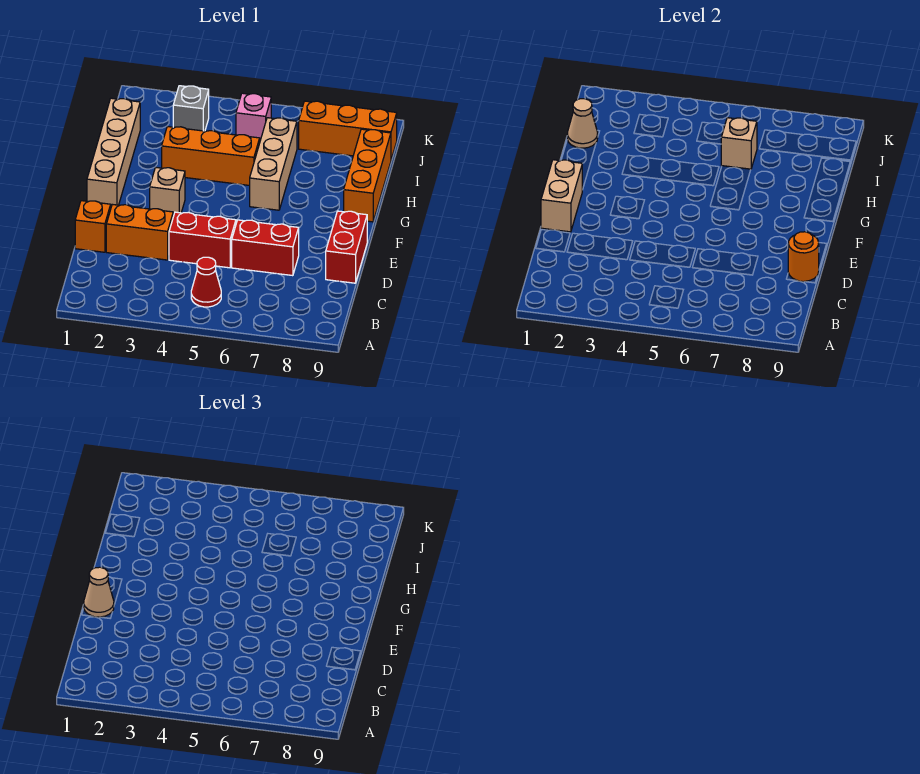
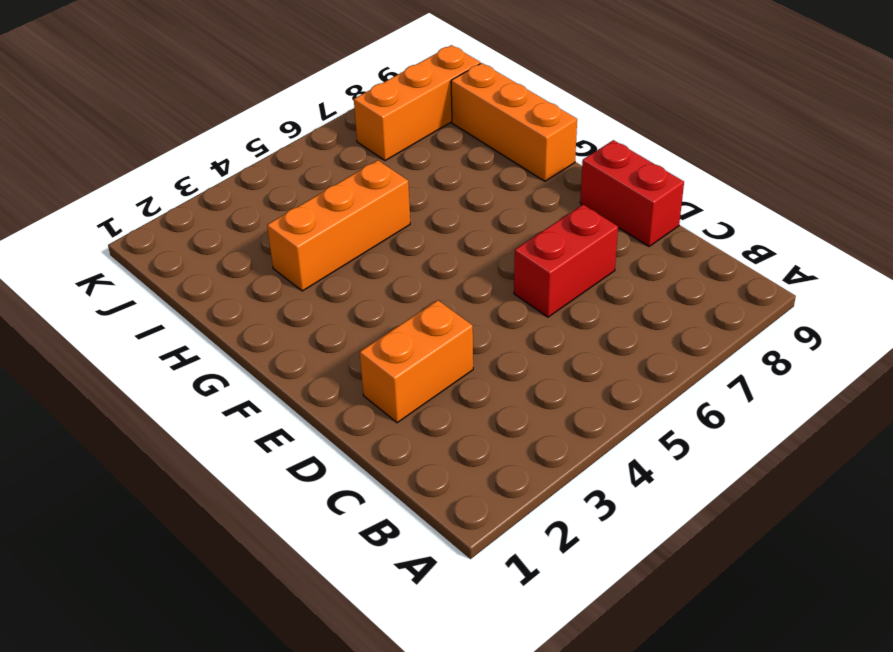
none -> red 1x1 cone [191,257,221,307]
none -> orange 1x1 brick [75,201,111,252]
none -> red 1x2 brick [169,212,236,268]

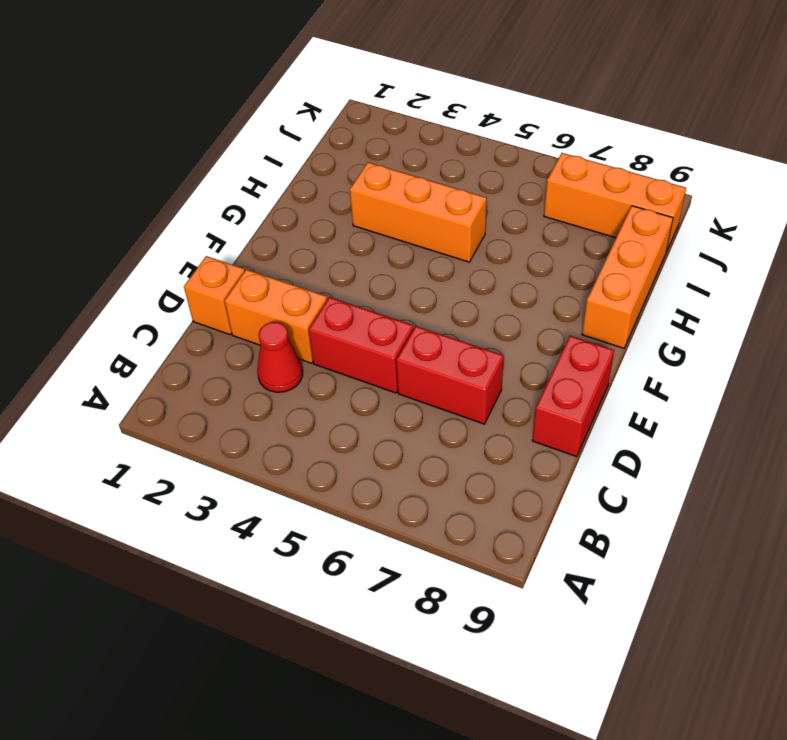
red 1x1 cone [257,322,303,392] -> red 1x1 cone moved to [191,257,221,307]
none -> tan 1x4 brick [87,98,140,207]
none -> tan 1x1 brick [150,168,185,216]
none -> tan 1x3 brick [250,118,297,210]

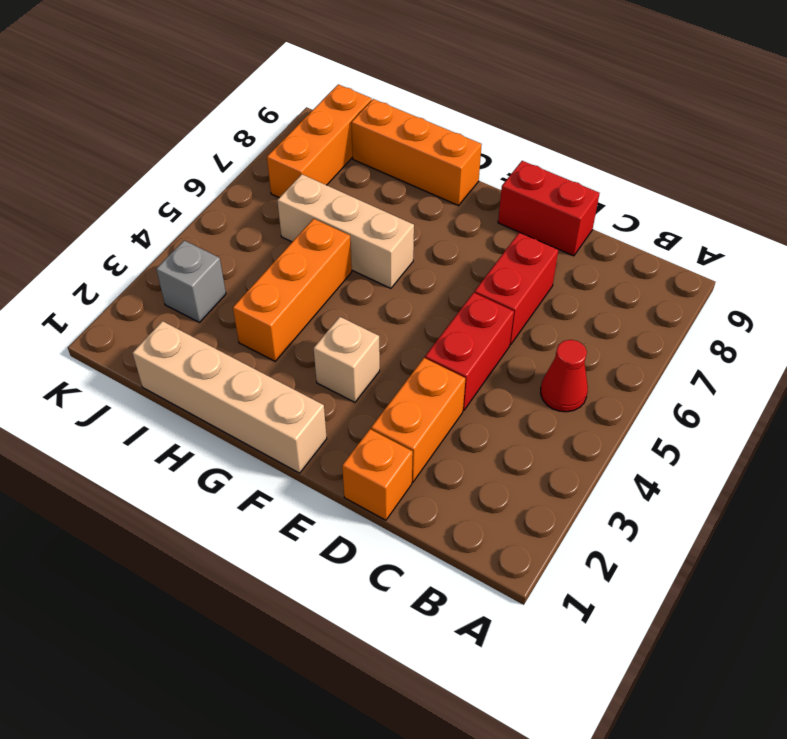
none -> pink 1x1 brick [236,93,271,140]
none -> orange 1x1 round brick [788,232,819,282]
none -> tan 1x2 brick [541,160,582,232]

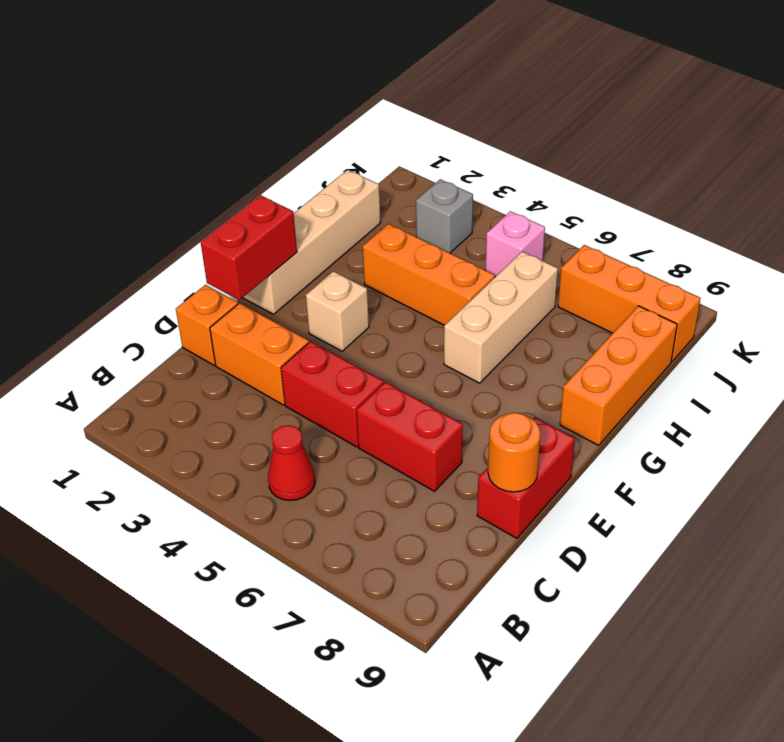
red 1x2 brick [201,195,297,300] -> tan 1x2 brick [541,160,582,232]
none -> tan 1x1 cone [567,99,598,148]
none -> tan 1x1 brick [721,118,757,169]
none -> tan 1x1 cone [84,567,114,617]

